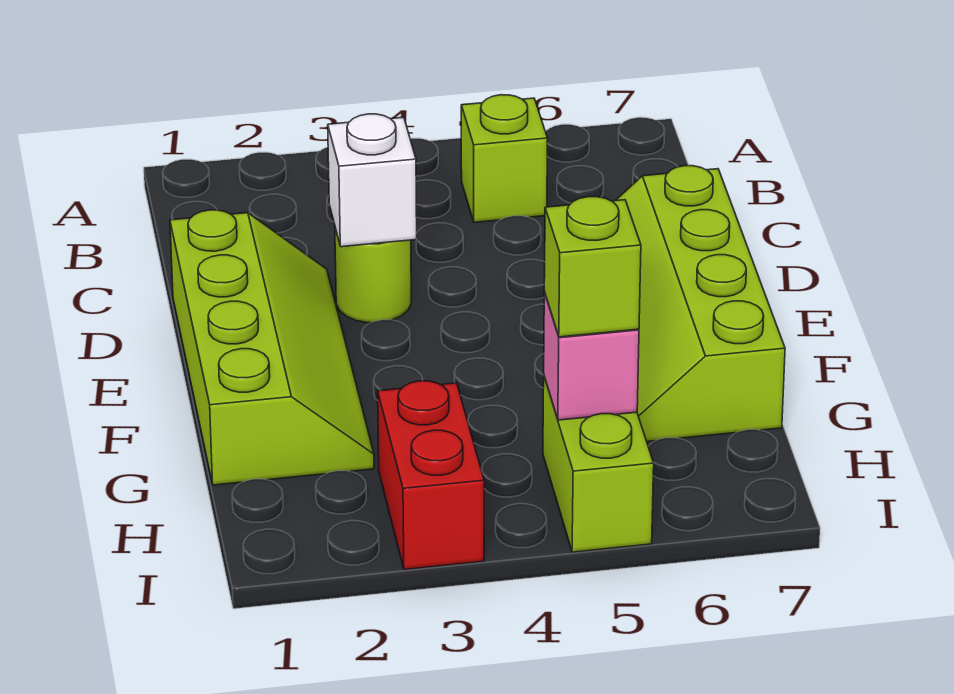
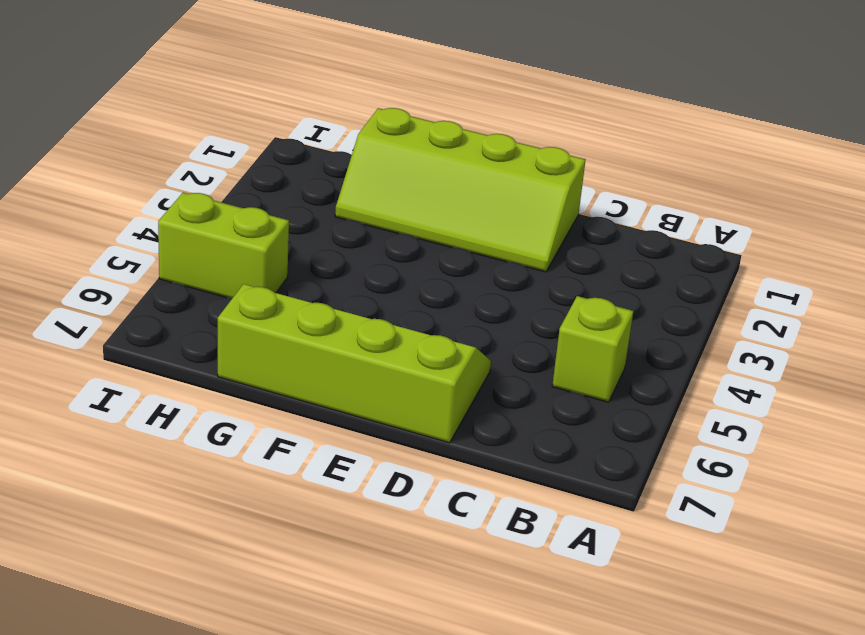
none -> lime 1x1 round brick [335,228,411,323]
none -> red 1x2 brick [378,381,484,570]

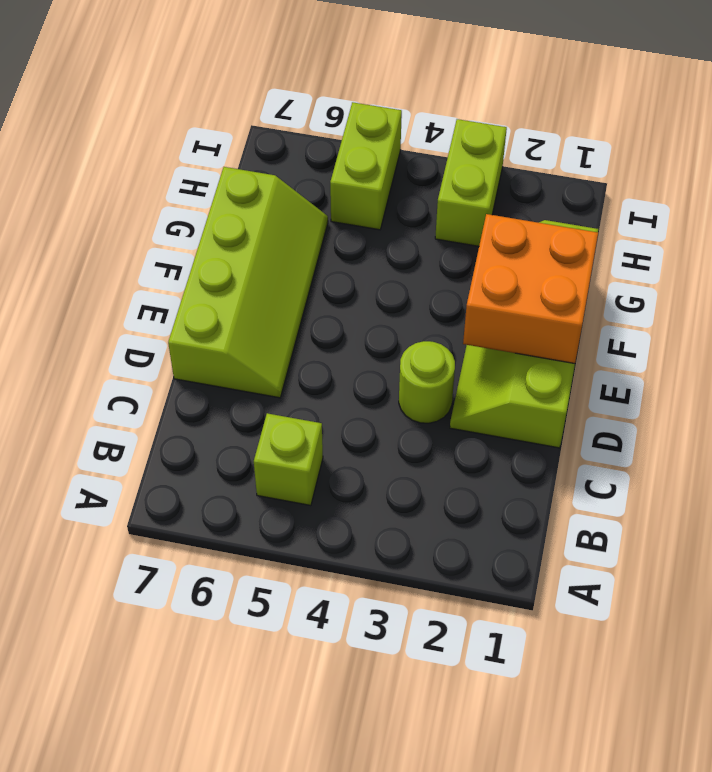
orange 2x2 brick [463,214,598,364] -> none
lime 1x2 brick [435,119,507,246] -> red 1x2 brick [378,381,484,570]
none -> white 1x1 brick [328,114,417,247]
none -> pink 1x1 brick [544,292,639,420]

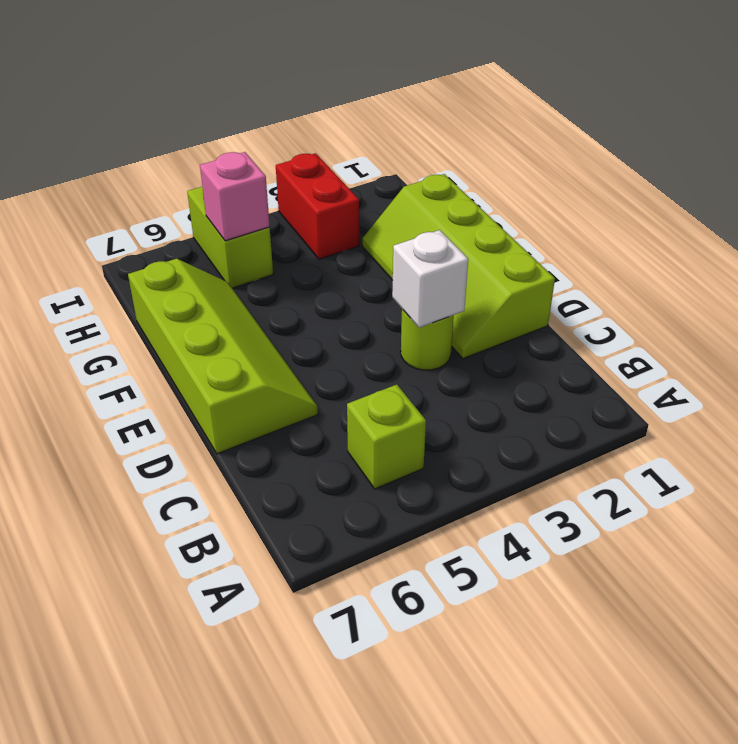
none -> lime 1x1 brick [544,197,641,337]

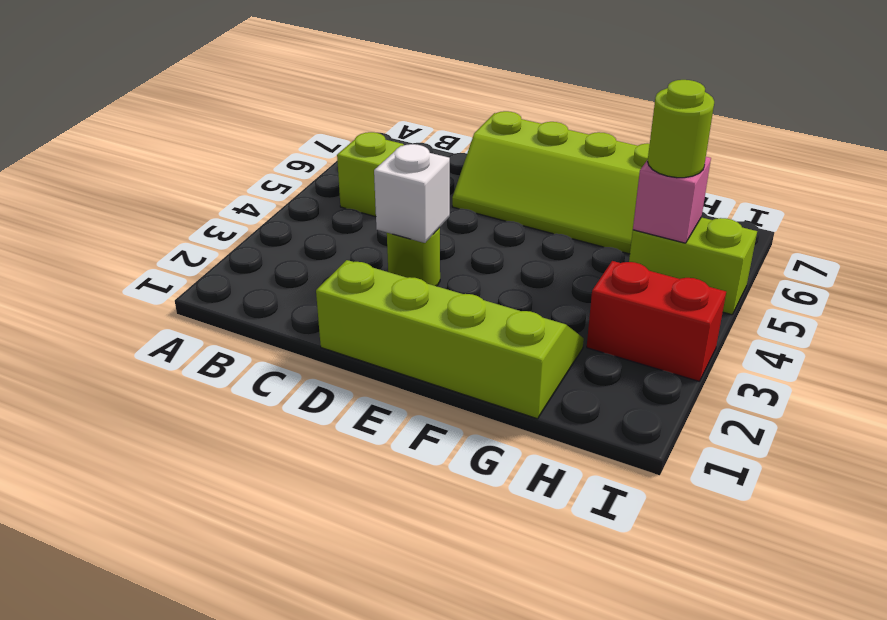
lime 1x1 round brick [648,80,714,178] -> lime 1x1 brick [544,197,641,337]

